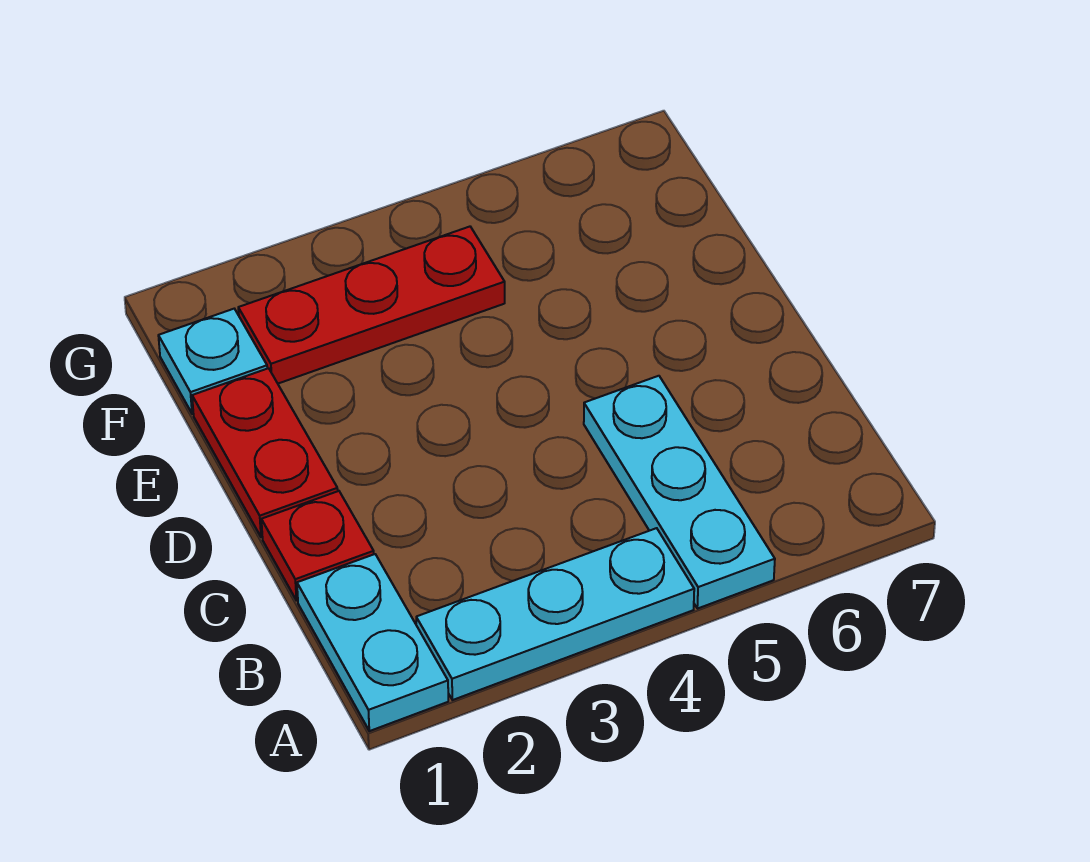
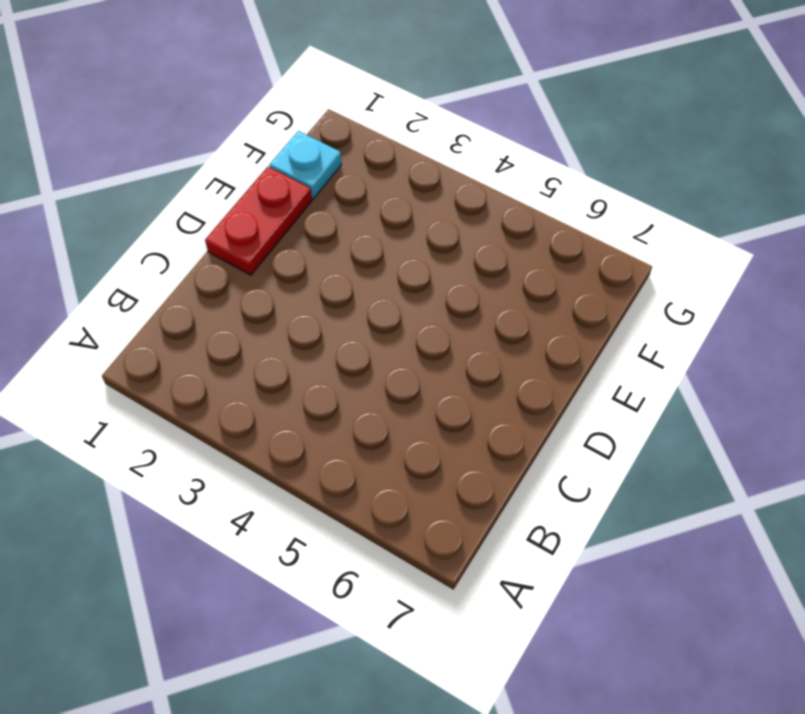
none -> cyan 1x2 plate [297,554,448,731]
none -> cyan 1x3 plate [416,528,694,700]

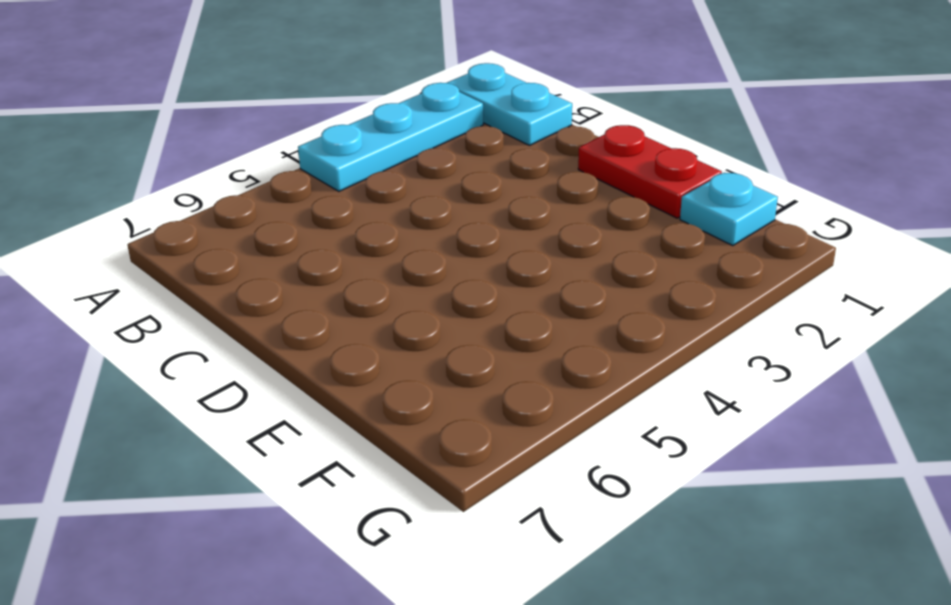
none -> cyan 1x3 plate [584,376,775,609]
none -> red 1x1 plate [261,491,374,601]

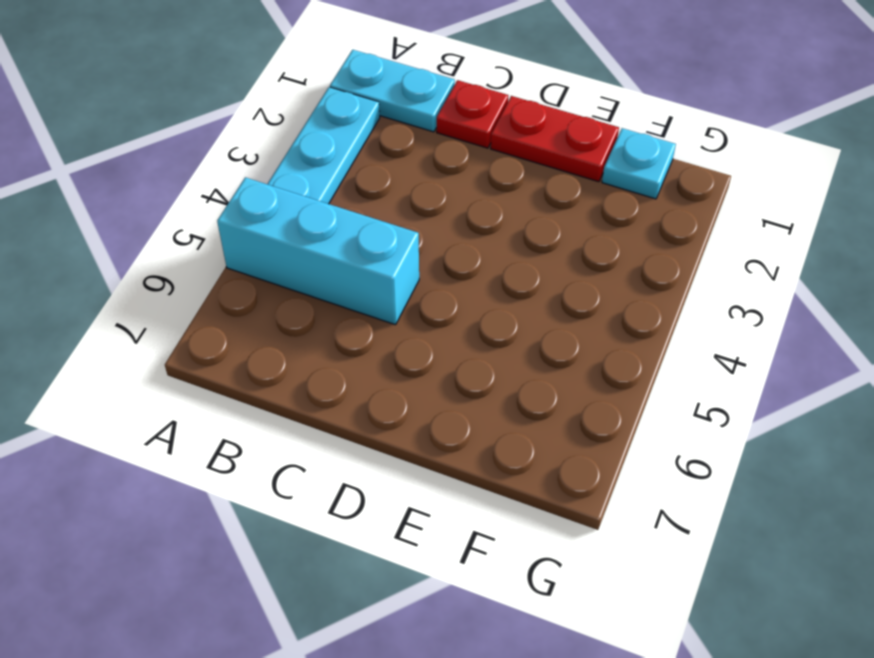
cyan 1x3 brick [217,177,419,325] -> cyan 1x3 plate [584,376,775,609]
none -> red 1x3 plate [238,227,505,384]

